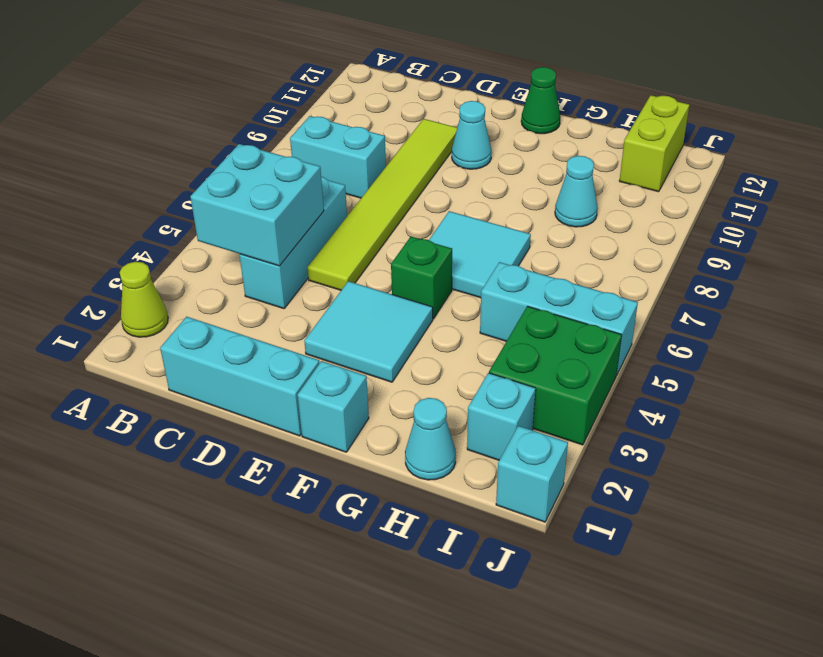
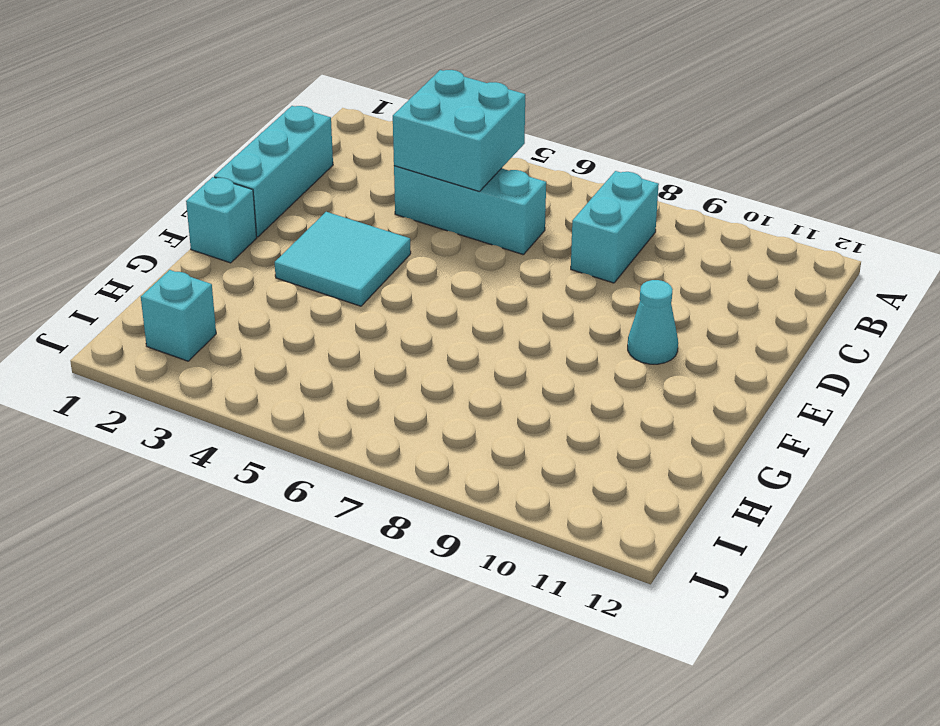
none -> lime 1x1 cone [120,262,168,337]
none -> lime 1x6 tile [308,119,457,290]
none -> green 1x1 brick [391,237,452,319]

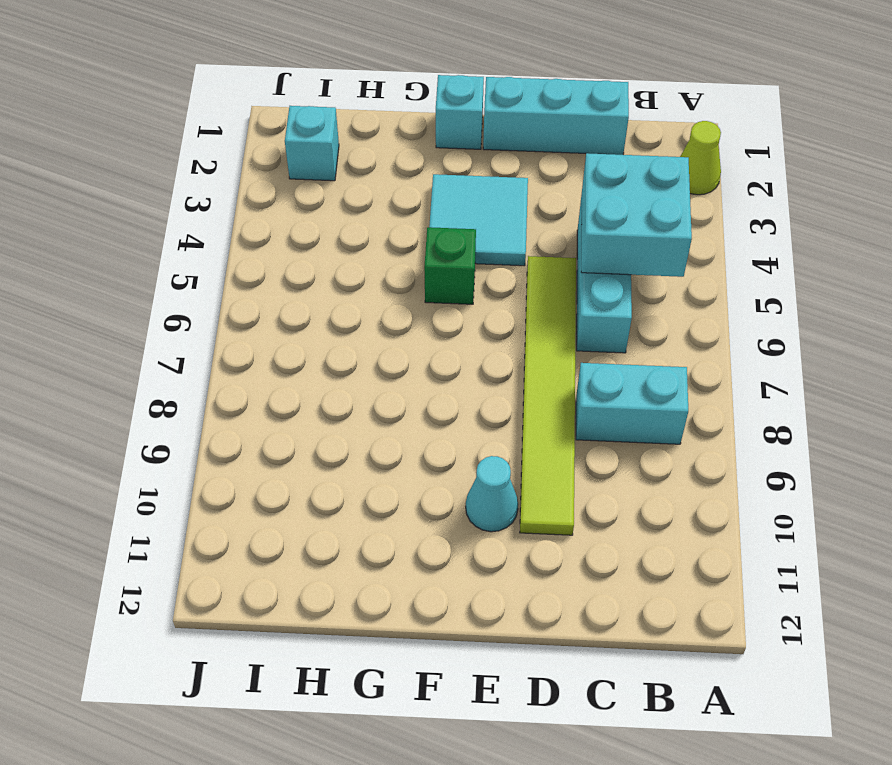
none -> cyan 2x2 tile [429,211,531,298]
none -> green 1x1 cone [521,67,560,134]
none -> cyan 1x1 cone [405,398,456,480]

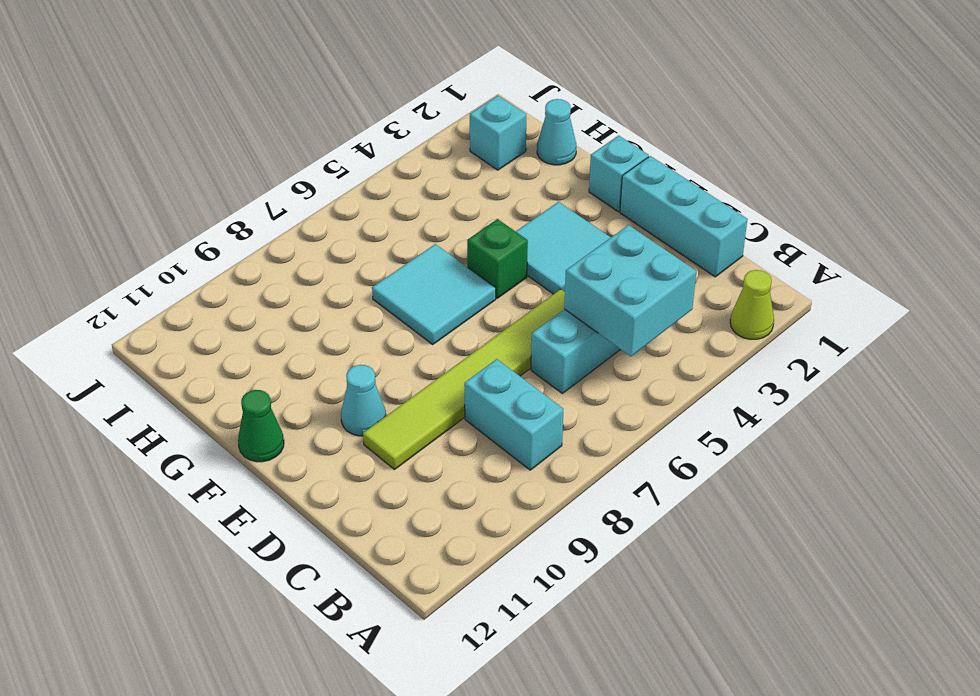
none -> cyan 1x3 brick [480,262,638,375]
none -> cyan 1x1 cone [555,156,598,227]
none -> green 2x2 brick [489,306,622,445]

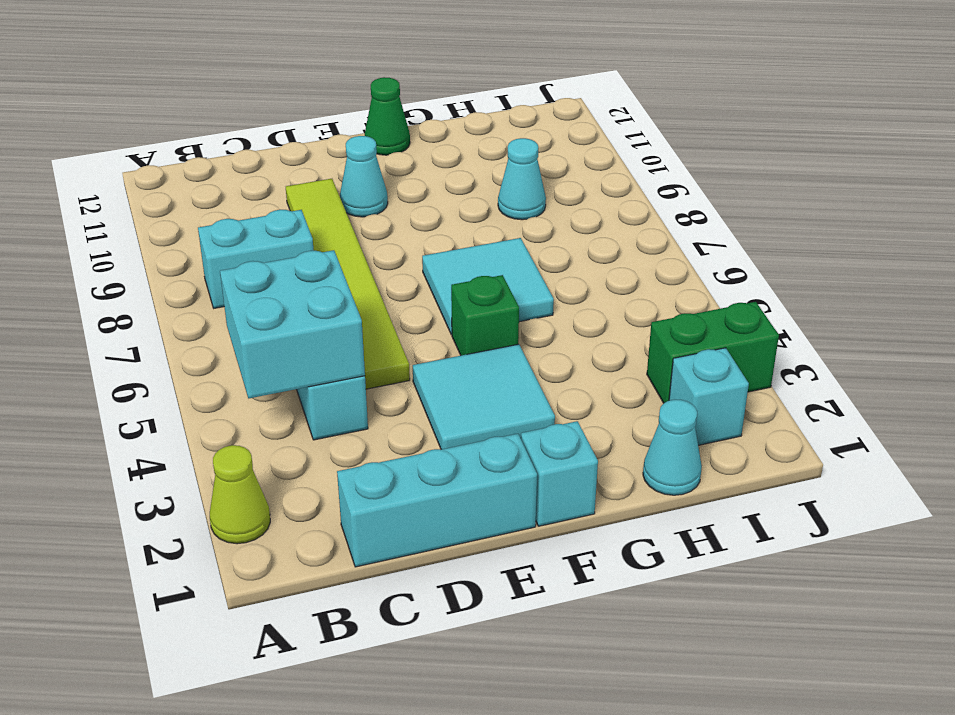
green 1x2 brick [647,302,779,403] -> green 2x2 brick [489,306,622,445]
none -> cyan 1x3 brick [480,262,638,375]
none -> lime 1x2 brick [619,95,689,192]
none -> cyan 1x1 brick [496,426,568,522]

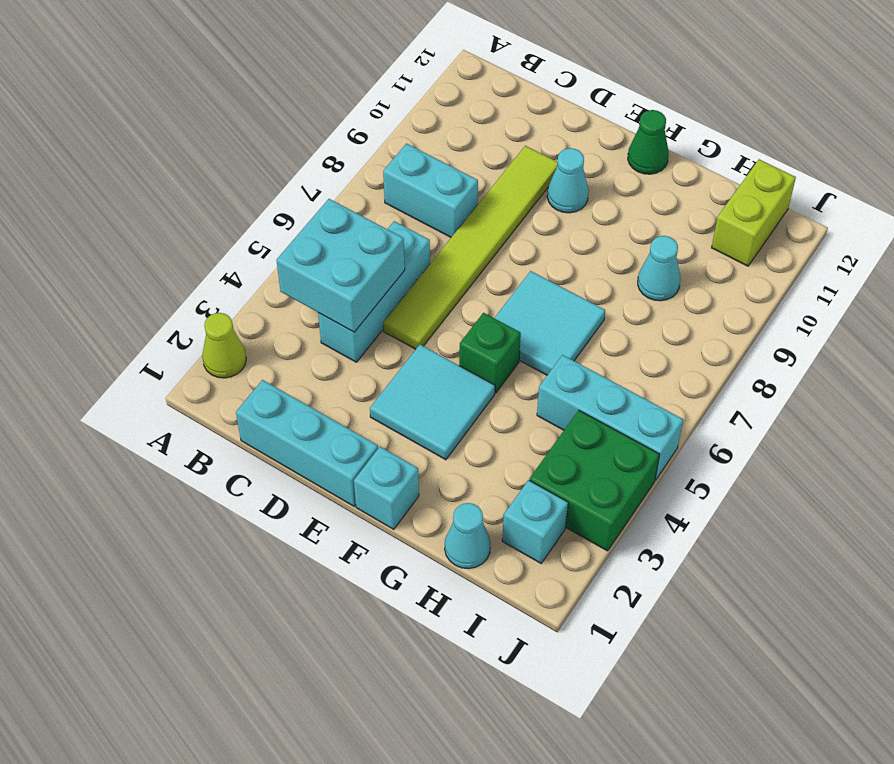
none -> cyan 1x1 brick [496,426,568,522]

